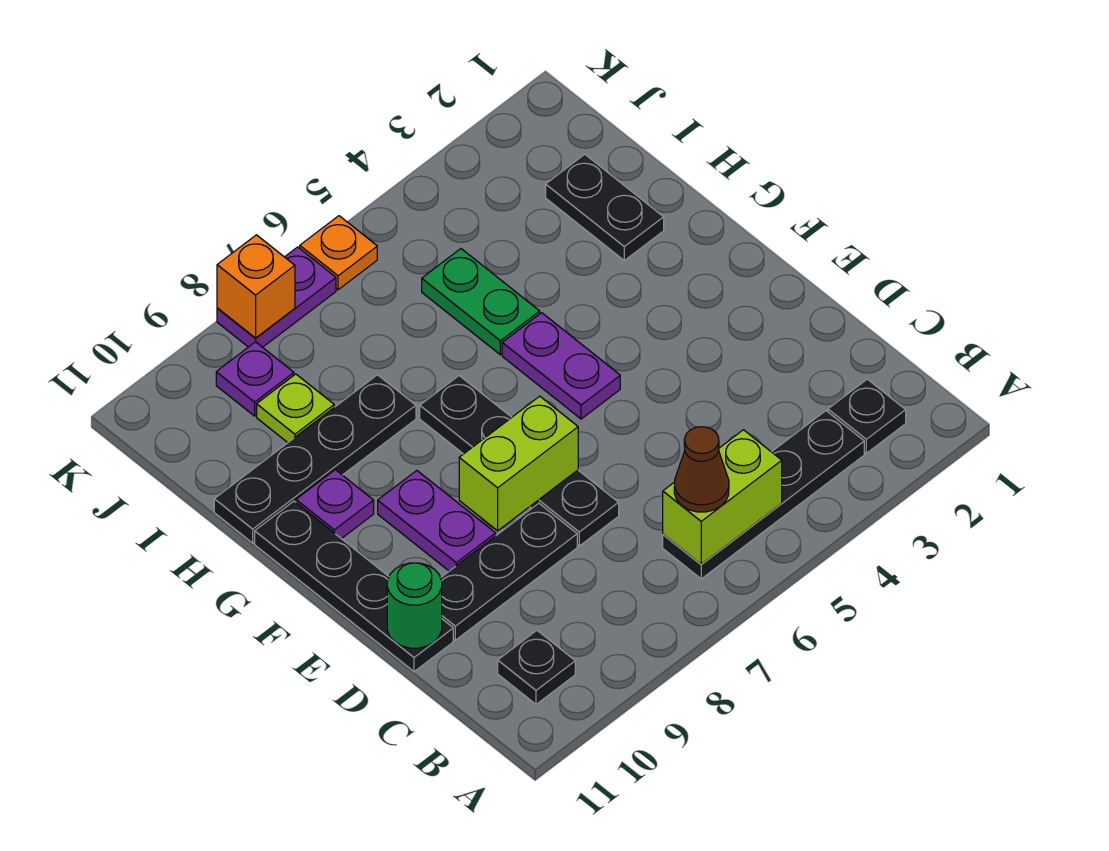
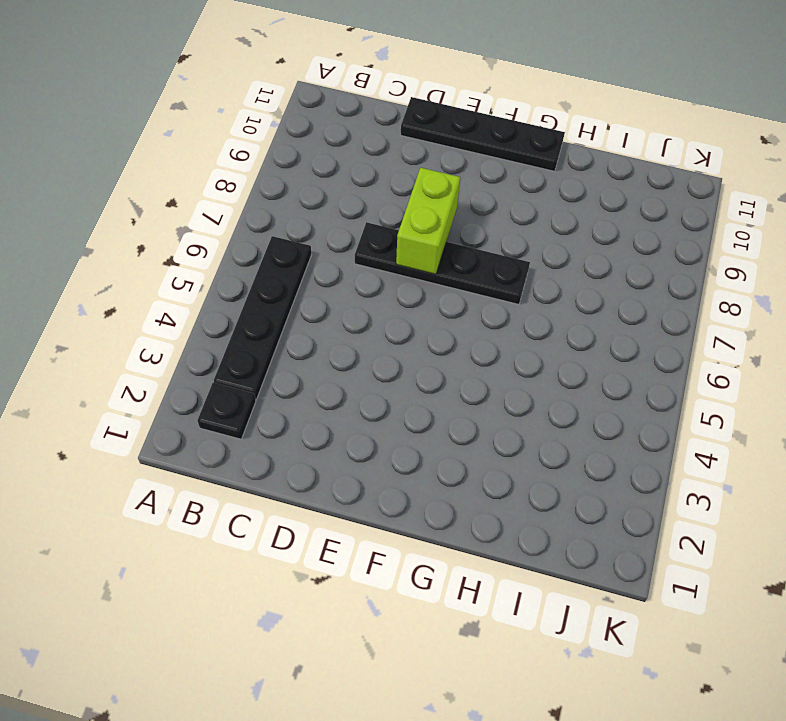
none -> black 1x1 plate [498,631,575,704]
none -> black 1x3 plate [441,503,577,640]
none -> purple 1x2 plate [378,471,496,571]

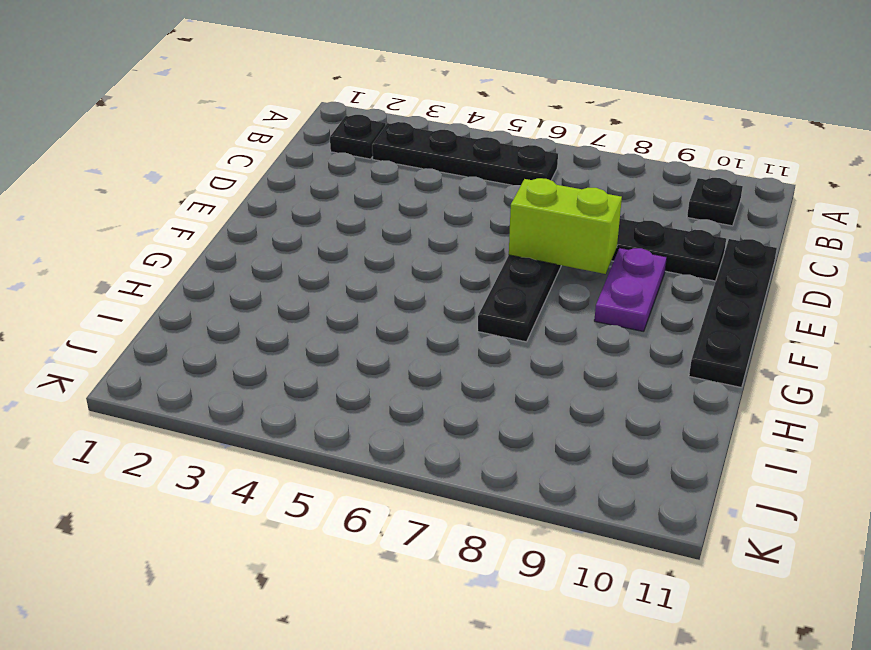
none -> purple 1x2 plate [502,313,620,419]
none -> purple 1x1 plate [296,470,374,539]
none -> black 1x2 plate [546,154,664,260]

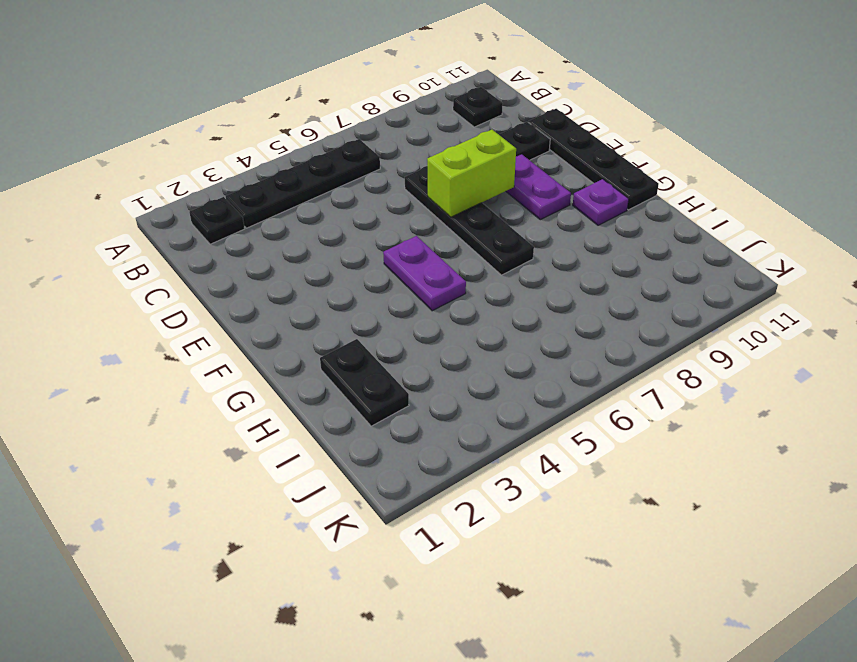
none -> green 1x2 plate [422,249,540,355]
none -> black 1x4 plate [214,375,416,543]
none -> lime 1x1 plate [257,374,334,443]

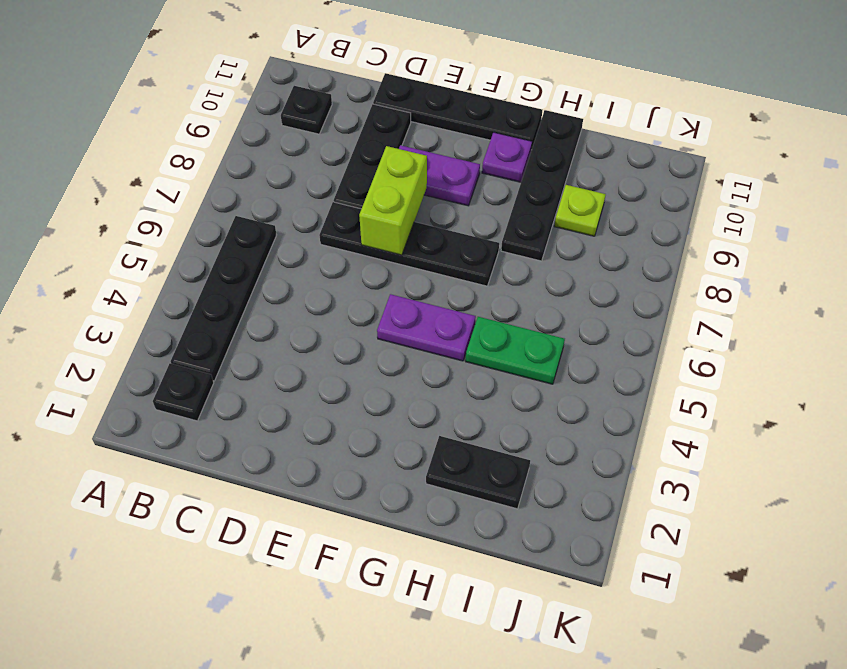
none -> purple 1x1 plate [216,342,294,416]
none -> orange 1x1 plate [300,216,377,290]
none -> purple 1x2 plate [217,247,336,347]

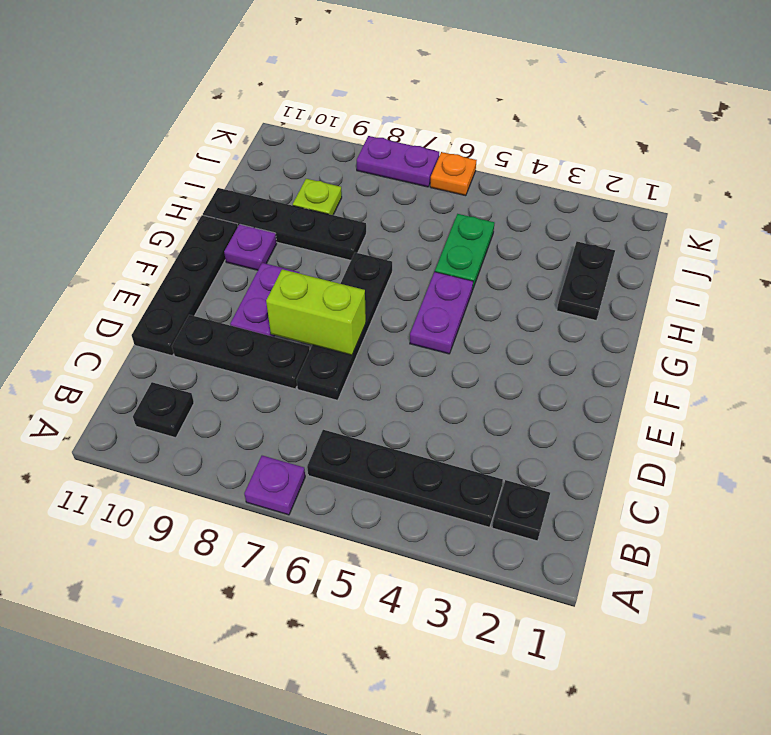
purple 1x1 plate [244,456,305,515] -> purple 1x1 plate moved to [216,342,294,416]
none -> lime 1x2 brick [663,430,782,564]
none -> green 1x1 round brick [387,563,442,648]
none -> orange 1x1 brick [217,235,295,338]

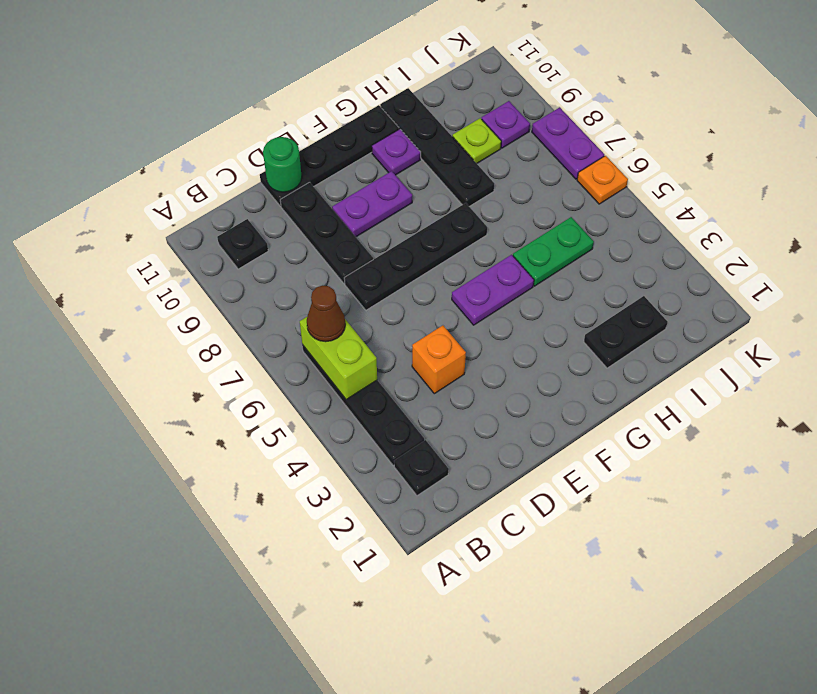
orange 1x1 brick [412,325,466,394] -> orange 1x1 brick moved to [217,235,295,338]
none -> lime 1x2 brick [459,396,578,531]

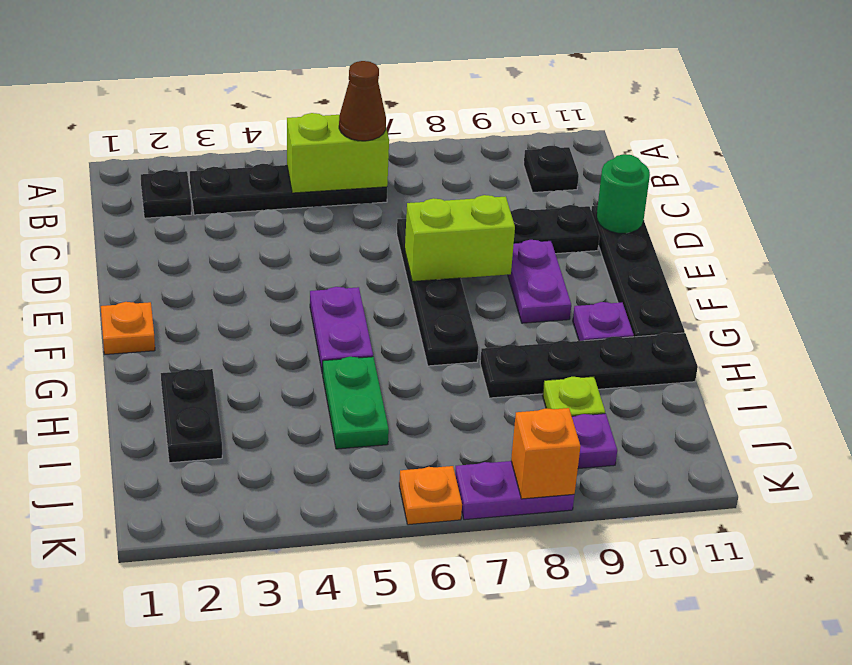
orange 1x1 plate [101,302,155,354] -> none

